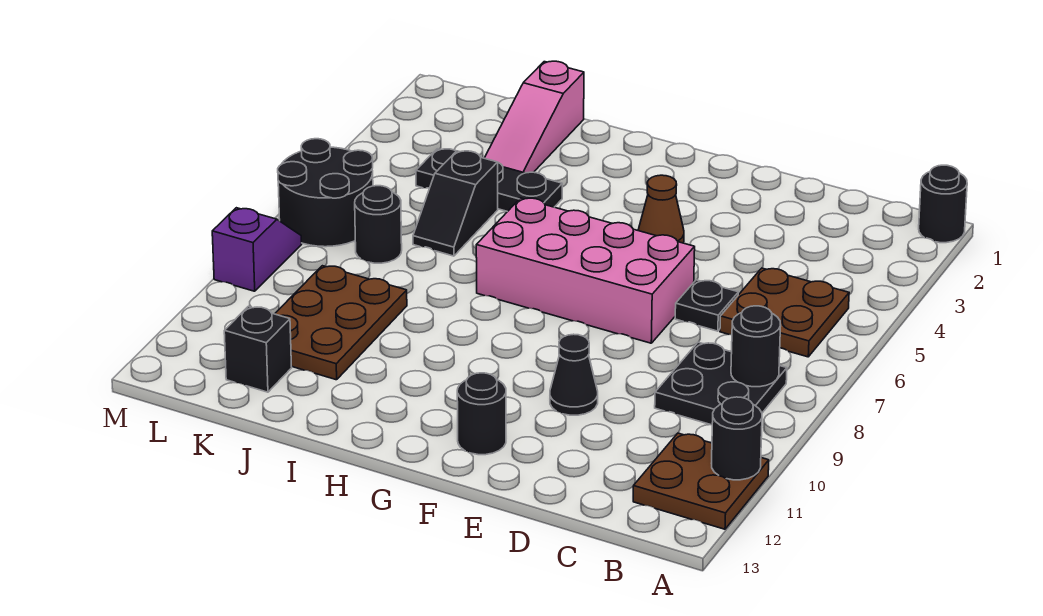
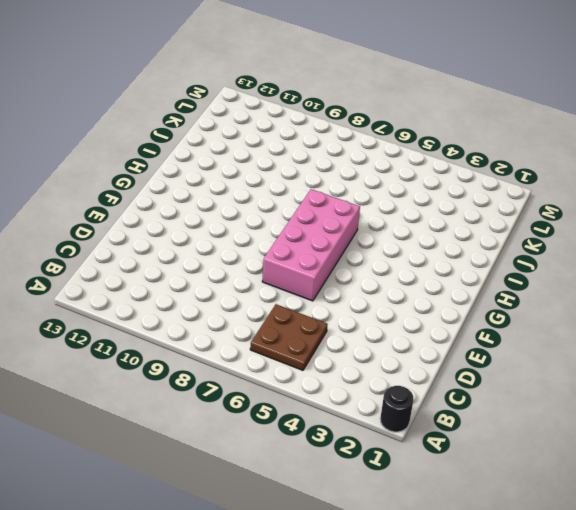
none -> brown 2x2 plate [633,433,769,529]
none -> black 2x2 plate [655,342,787,425]
none -> black 1x1 plate [675,280,738,331]

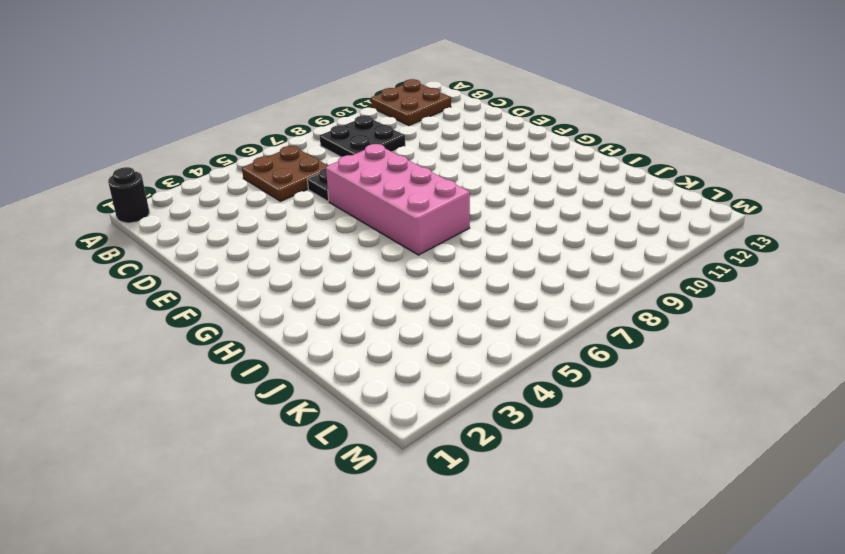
none -> black 1x1 cone [550,334,598,415]
none -> brown 1x1 cone [638,175,684,243]
none -> black 1x1 round brick [457,373,506,455]

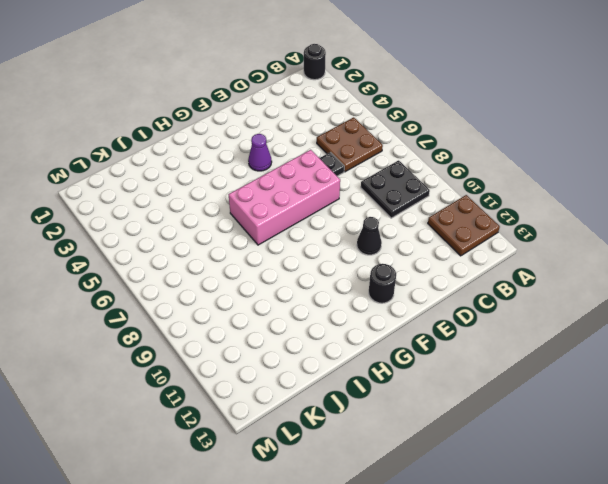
purple 1x1 cone [248,134,272,171] -> brown 1x1 cone [638,175,684,243]
none -> black 1x3 plate [416,149,562,212]
none -> pink 1x3 slope [485,61,584,173]
none -> black 1x2 slope [413,151,498,256]

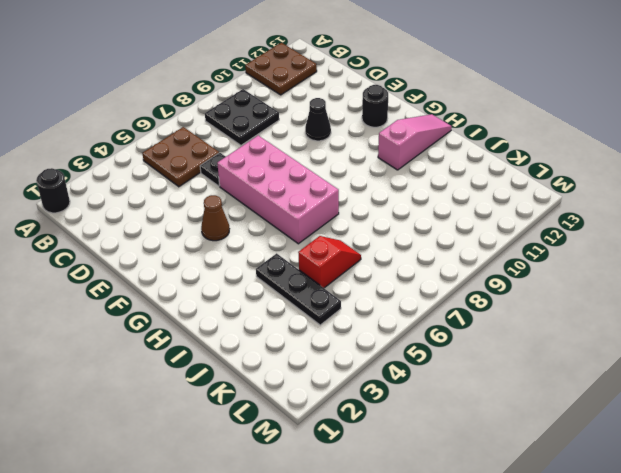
pink 1x3 slope [378,114,452,170] -> pink 1x3 slope moved to [485,61,584,173]
red 1x2 slope [298,236,361,288] -> black 1x2 slope [413,151,498,256]
none -> brown 2x3 plate [275,266,407,380]
none -> black 1x1 round brick [355,186,402,263]
none -> black 1x1 brick [224,306,292,392]

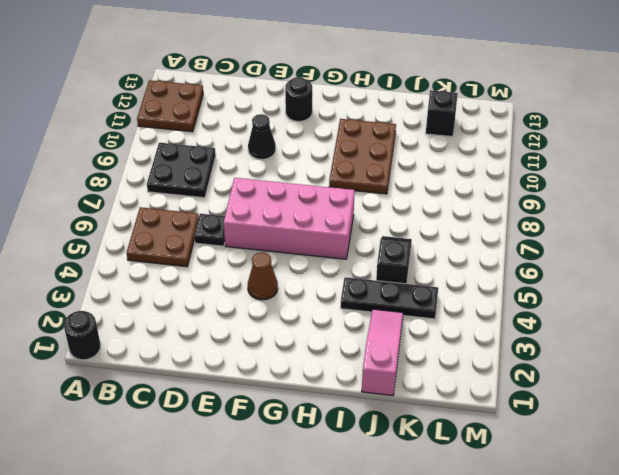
brown 2x3 plate [329,119,396,194] -> brown 2x3 plate moved to [275,266,407,380]
none -> black 1x1 round brick [355,186,402,263]
none -> black 2x2 round brick [278,139,373,247]
none -> purple 1x2 slope [212,208,302,291]

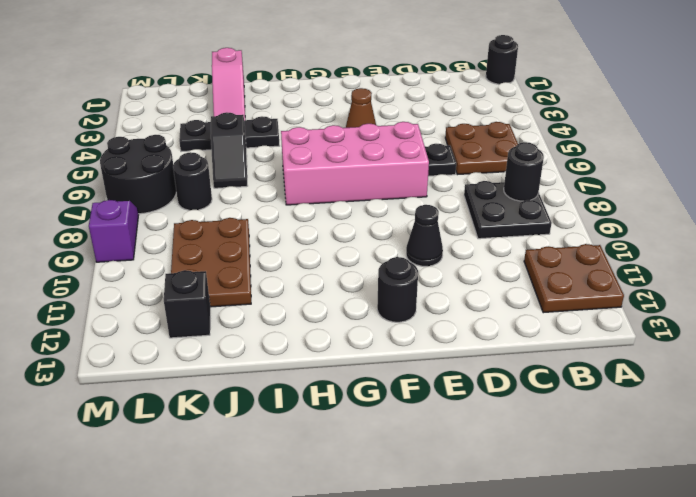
none -> black 1x1 round brick [712,397,762,480]

